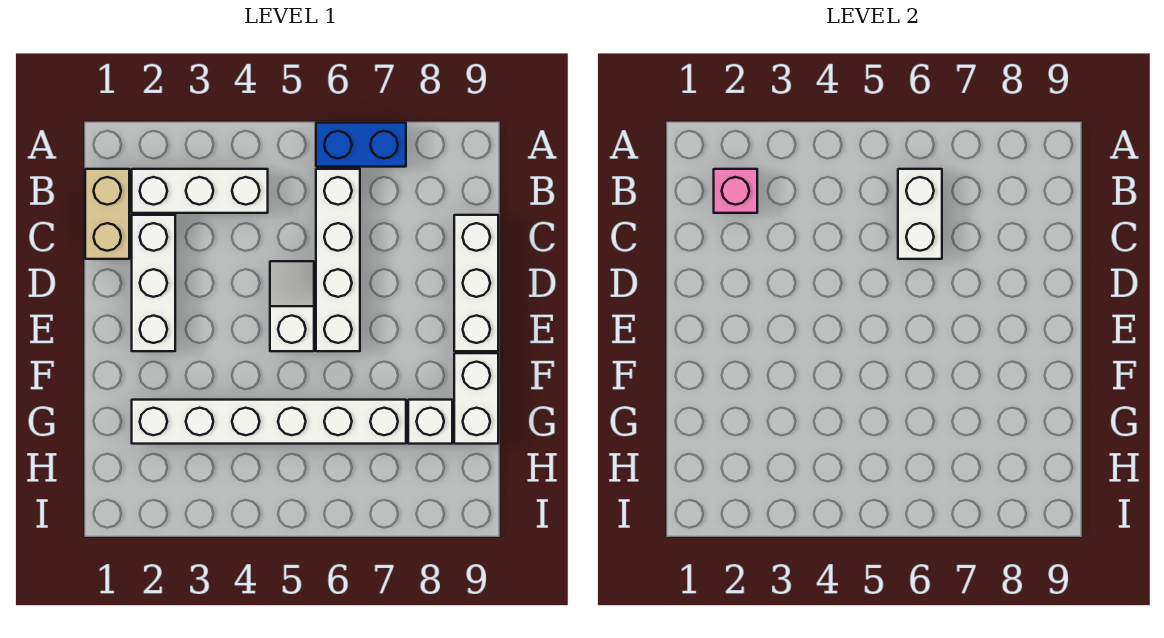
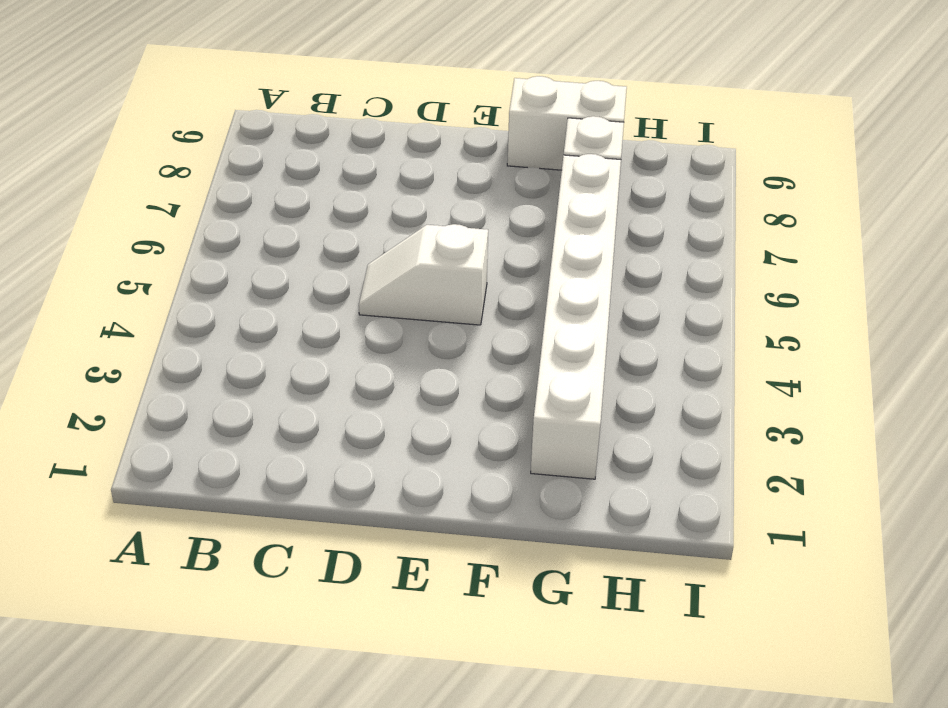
none -> blue 1x2 brick [316,123,406,167]
none -> tan 1x2 brick [85,169,129,259]
none -> white 1x3 brick [132,169,268,213]

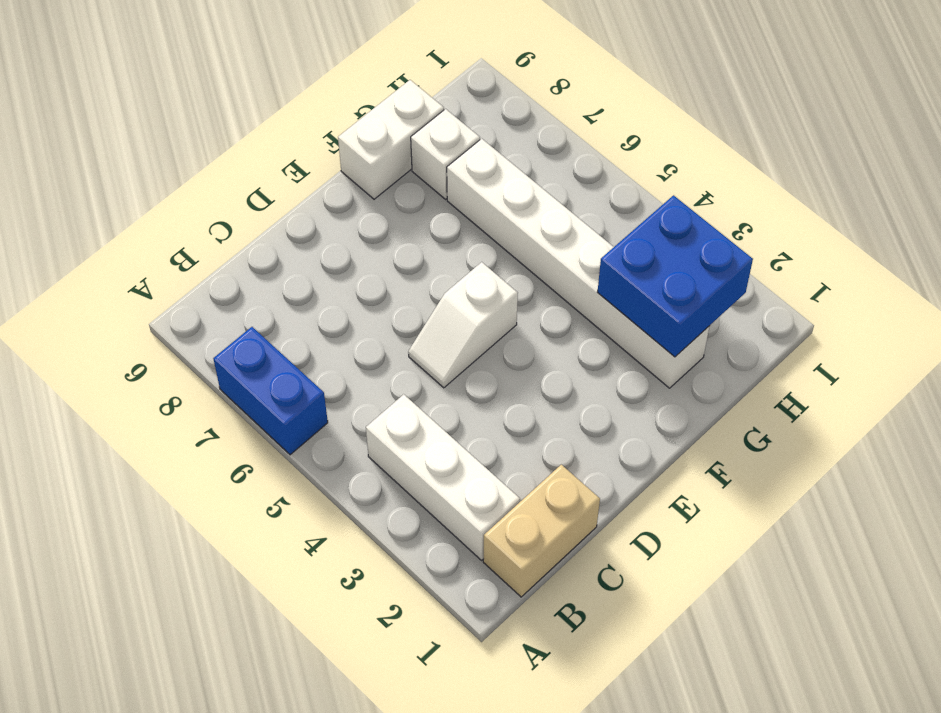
blue 2x2 brick [597,195,753,357] -> none
none -> white 1x4 brick [316,169,360,351]
none -> white 1x3 brick [132,215,175,351]
none -> white 1x3 brick [454,215,498,351]

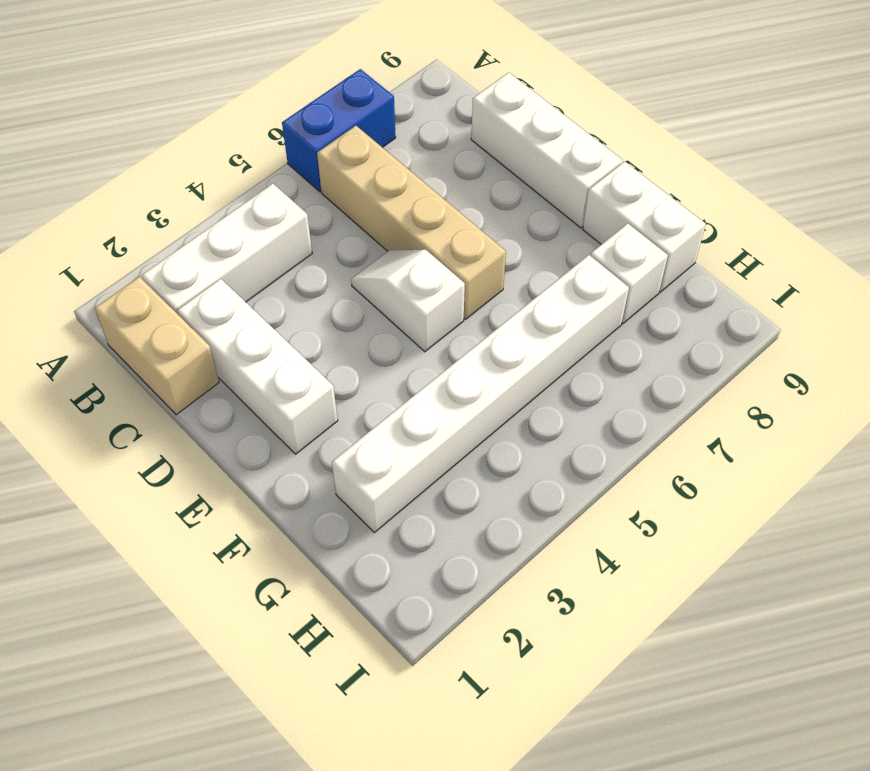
tan 1x4 brick [317,126,506,319] -> white 1x4 brick [316,169,360,351]
none -> pink 1x1 brick [714,169,757,213]
none -> white 1x2 brick [898,169,942,259]

